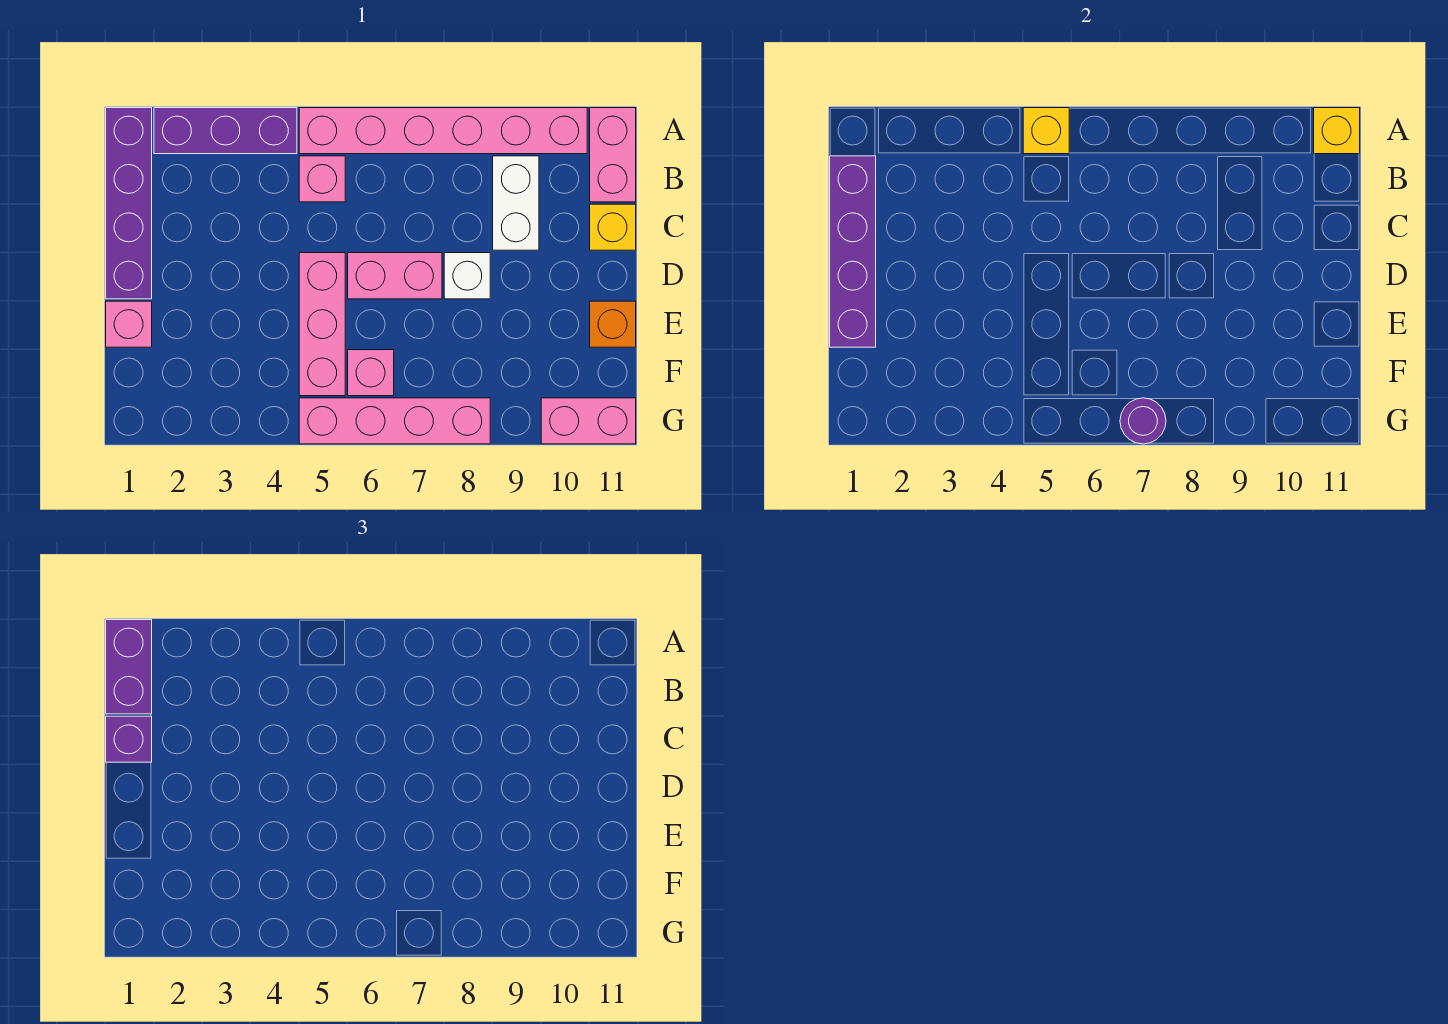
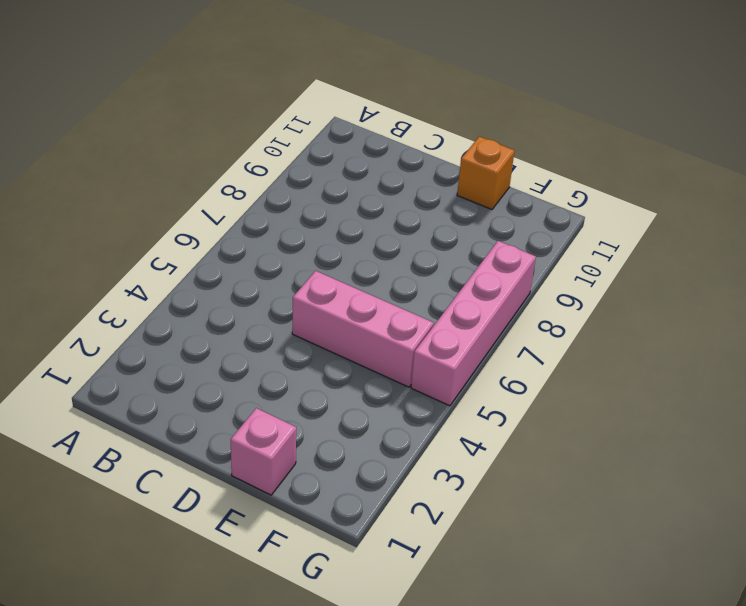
none -> purple 1x4 brick [106,108,152,299]
none -> purple 1x3 brick [154,108,297,154]
none -> pink 1x6 brick [299,108,587,154]

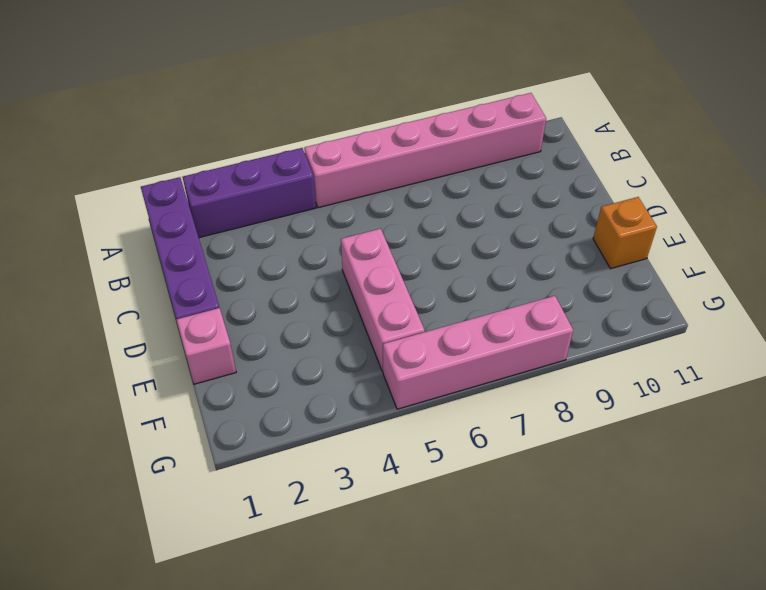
none -> pink 1x2 brick [590,108,636,202]
none -> pink 1x1 brick [299,156,345,202]
none -> white 1x2 brick [493,156,539,250]

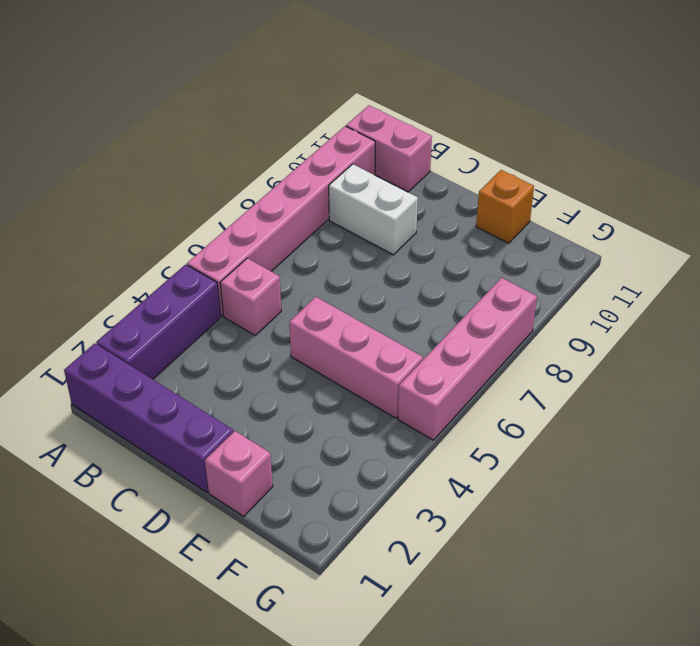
none -> yellow 1x1 brick [590,204,636,250]
none -> pink 1x2 brick [348,253,442,299]
none -> white 1x1 brick [444,253,490,299]

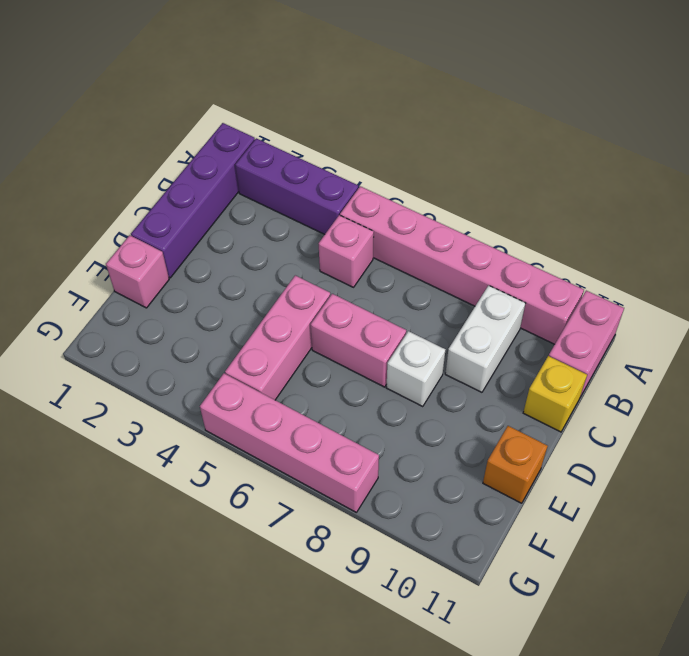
none -> pink 1x1 brick [348,350,394,396]
none -> pink 1x2 brick [541,398,636,444]
none -> yellow 1x1 brick [1023,108,1069,154]

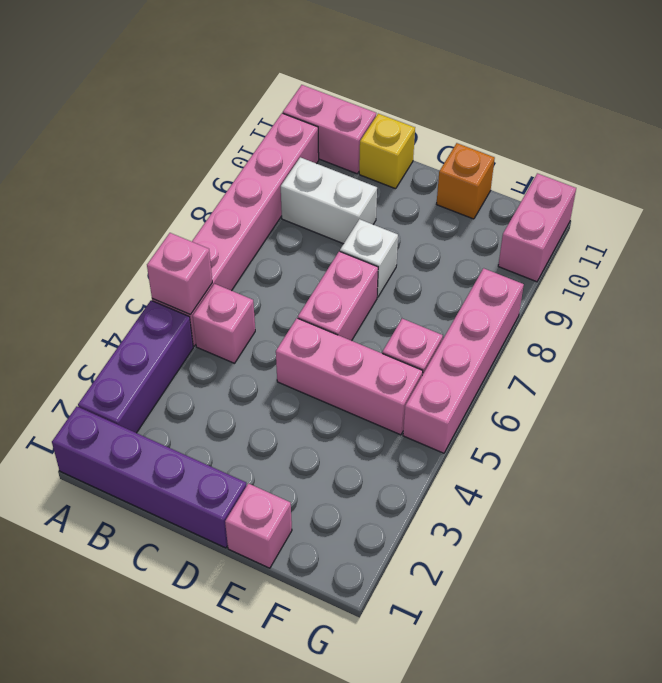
pink 1x1 brick [147,233,212,315] -> yellow 1x1 brick [1023,108,1069,154]
none -> yellow 1x1 brick [1314,108,1360,154]
none -> purple 1x4 brick [830,156,876,347]
none -> purple 1x1 round brick [1120,398,1166,444]

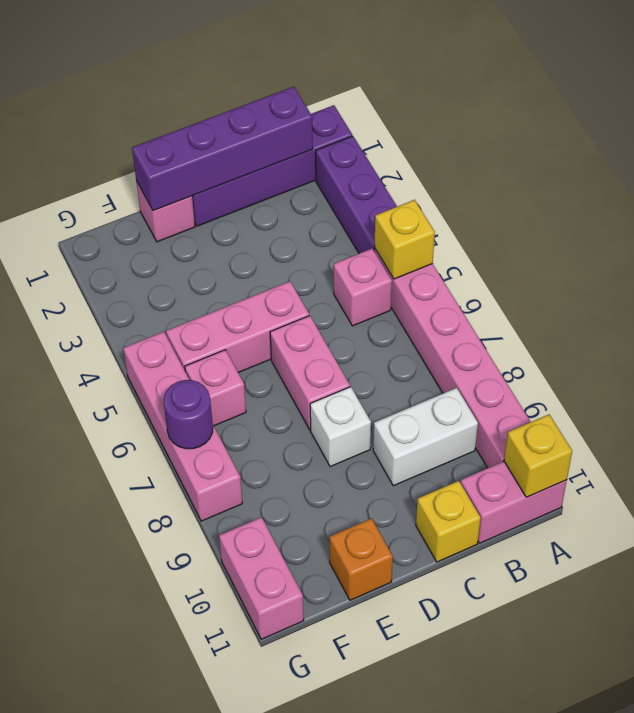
none -> purple 1x2 brick [106,620,152,714]
none -> purple 1x1 brick [106,716,152,762]

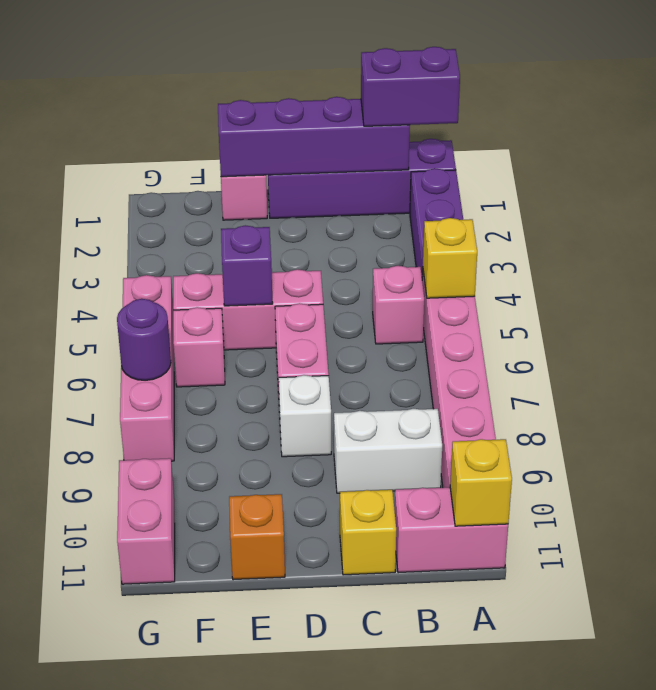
purple 1x1 brick [221,225,273,306] -> purple 1x1 brick moved to [106,716,152,762]

